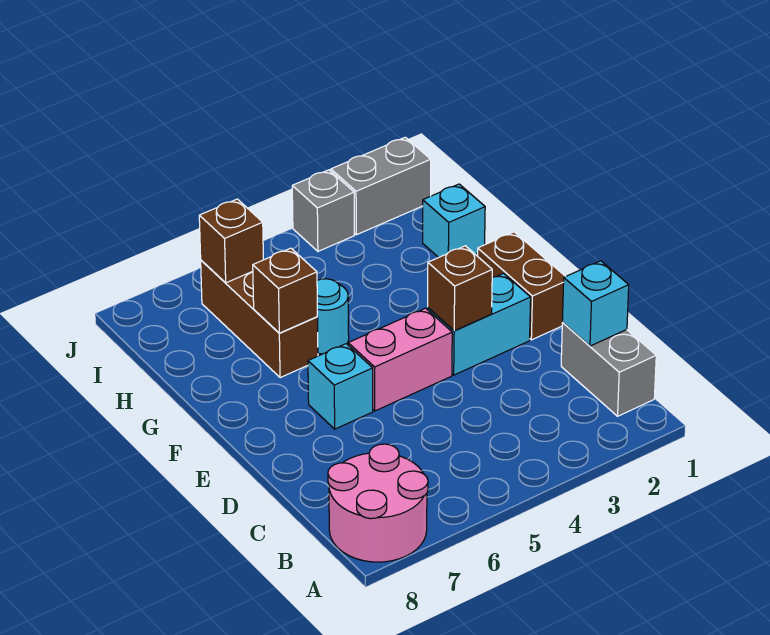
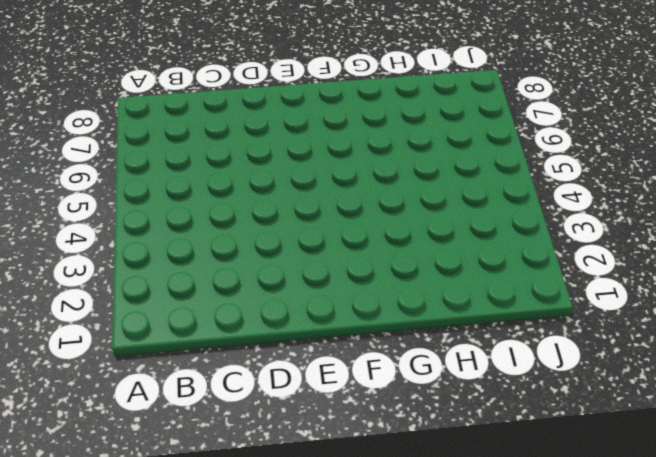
none -> pink 2x2 round brick [328,444,428,562]
none -> grey 1x2 brick [561,323,656,416]
none -> brown 1x2 brick [478,232,565,340]

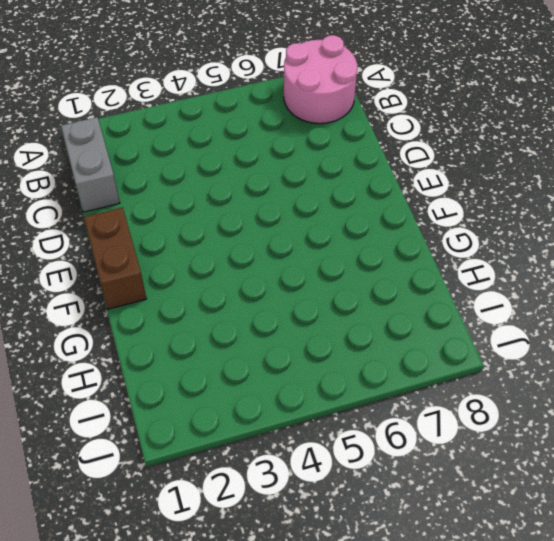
none -> cyan 1x2 brick [428,273,531,375]
none -> pink 1x2 brick [348,308,452,411]
none -> cyan 1x1 brick [308,344,373,429]

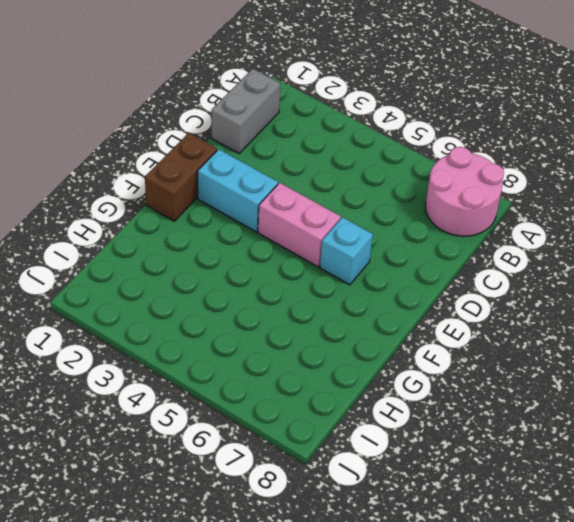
none -> cyan 1x1 round brick [317,279,349,354]
none -> brown 1x3 brick [201,260,318,378]
none -> cyan 1x1 brick [423,184,485,257]

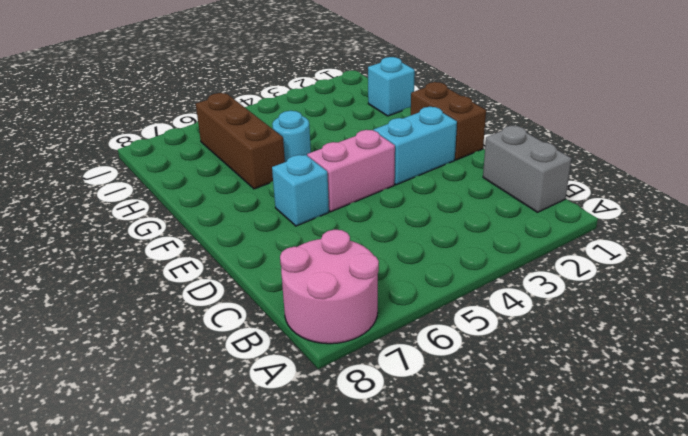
none -> grey 1x2 brick [331,137,431,235]
none -> grey 1x1 brick [292,170,354,251]
none -> cyan 1x1 brick [562,261,629,346]

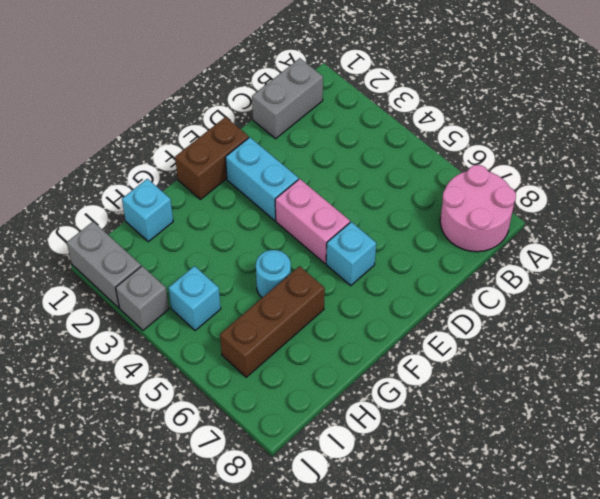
cyan 1x1 brick [169,266,221,331] -> cyan 1x1 brick moved to [562,261,629,346]
none -> brown 1x1 brick [428,246,492,331]
none -> brown 1x1 brick [253,248,317,333]
none -> brown 1x1 brick [199,199,263,283]

